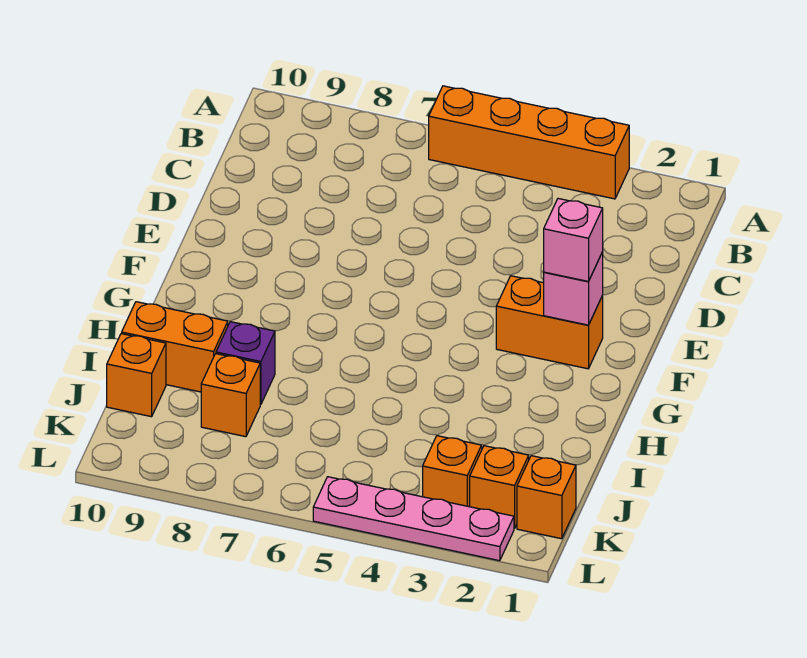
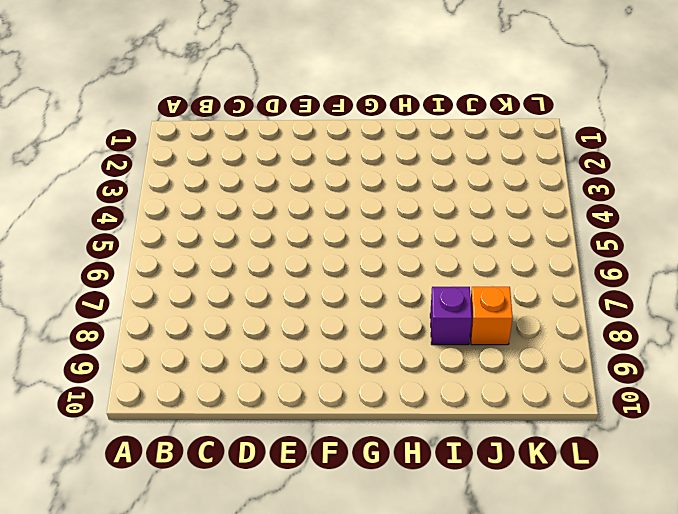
none -> orange 1x4 brick [429,86,629,199]
none -> orange 1x2 brick [496,276,603,369]
none -> orange 1x2 brick [122,302,228,392]

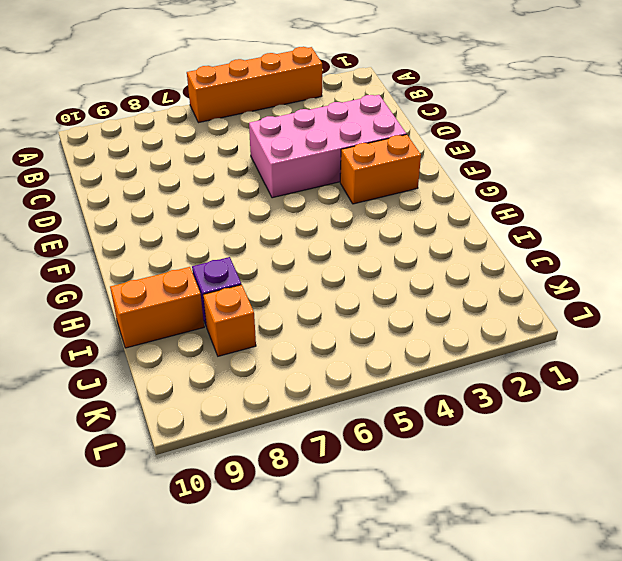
pink 2x4 brick [249,95,406,198] -> none
none -> orange 1x1 brick [107,334,166,417]
none -> orange 1x1 brick [517,456,576,539]
none -> orange 1x1 brick [470,446,529,529]

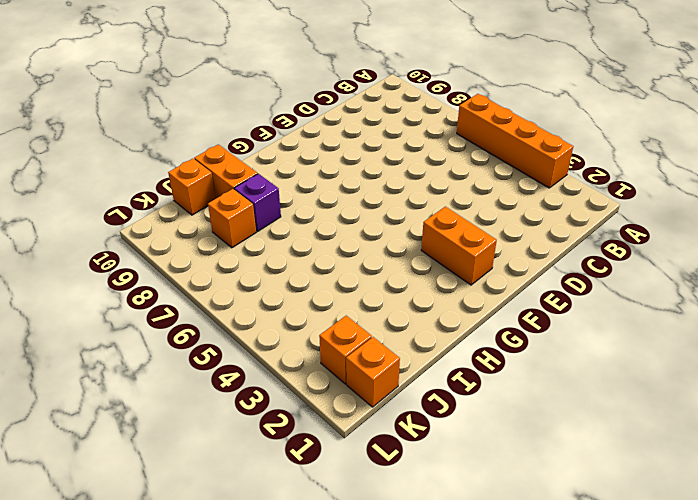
none -> orange 1x1 brick [423,436,482,507]
none -> pink 1x4 plate [313,477,514,561]
none -> pink 1x1 brick [544,252,603,325]

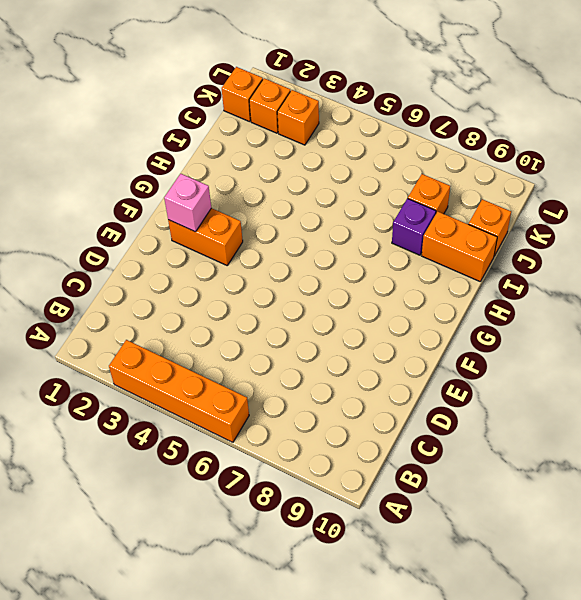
none -> pink 1x4 plate [313,477,514,561]
none -> pink 1x1 brick [544,199,603,281]

